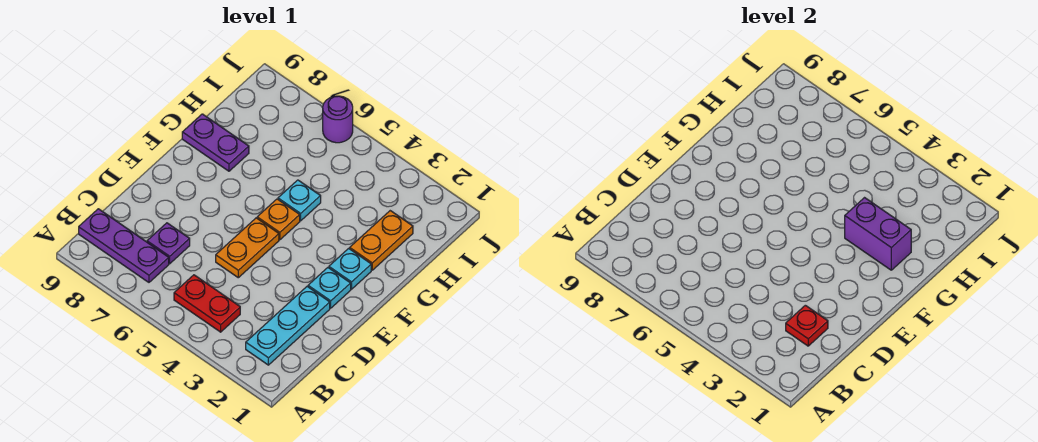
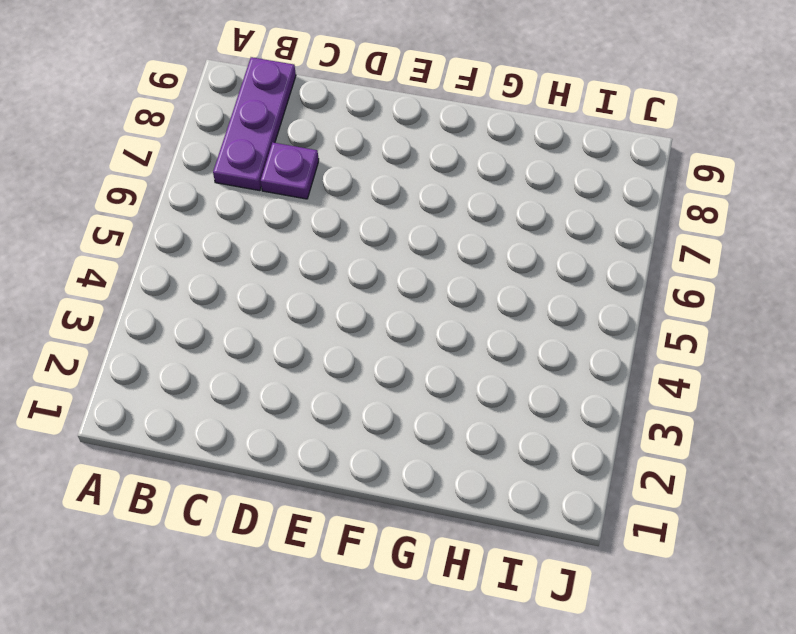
none -> cyan 1x3 plate [246,286,330,365]
none -> red 1x2 plate [174,275,240,332]
none -> orange 1x2 plate [216,218,279,278]

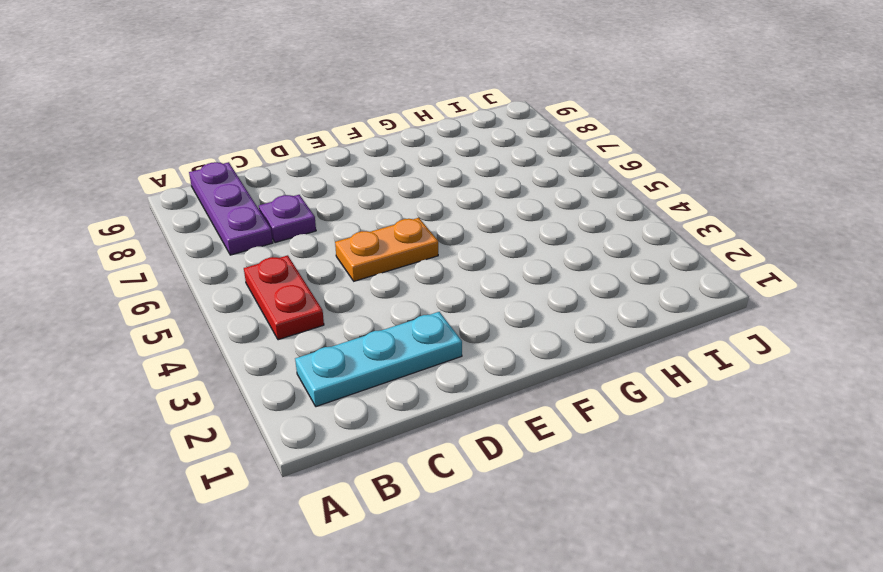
none -> cyan 1x1 plate [308,268,351,308]
none -> cyan 1x1 plate [329,248,371,289]
none -> orange 1x1 plate [257,199,300,240]

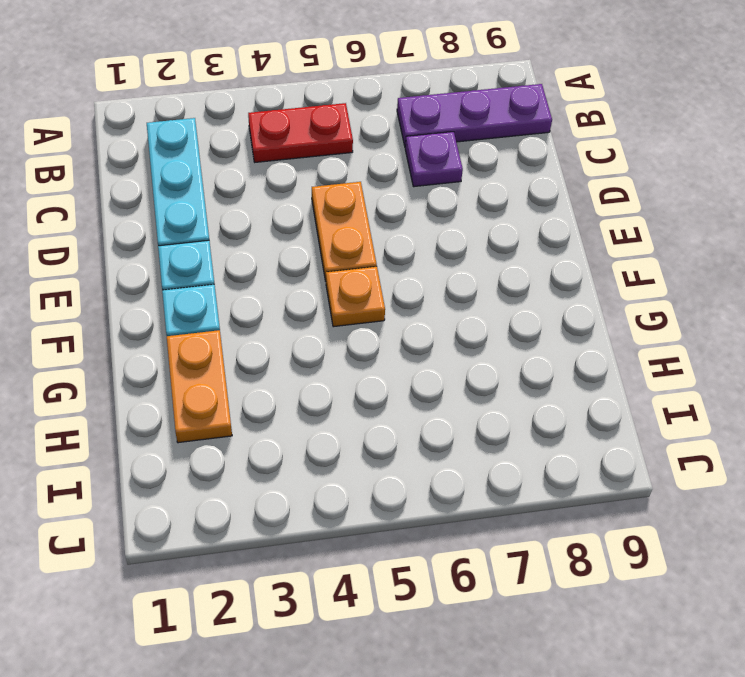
none -> cyan 1x1 plate [278,180,321,221]
none -> purple 1x2 plate [182,114,249,171]
none -> purple 1x1 round brick [323,96,353,143]

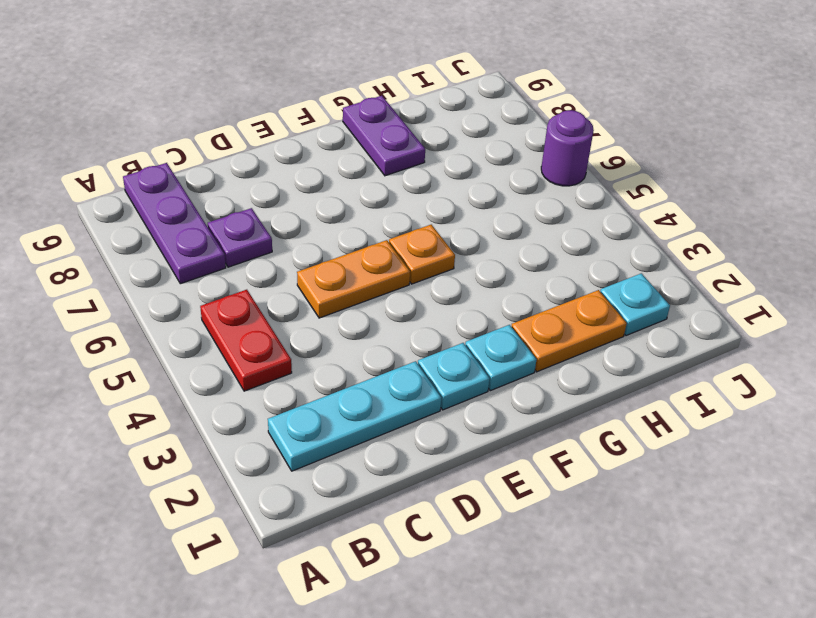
cyan 1x1 plate [600,273,670,336] -> cyan 1x1 plate moved to [278,180,321,221]
none -> red 1x1 plate [786,305,828,346]
none -> purple 1x2 brick [845,198,911,270]

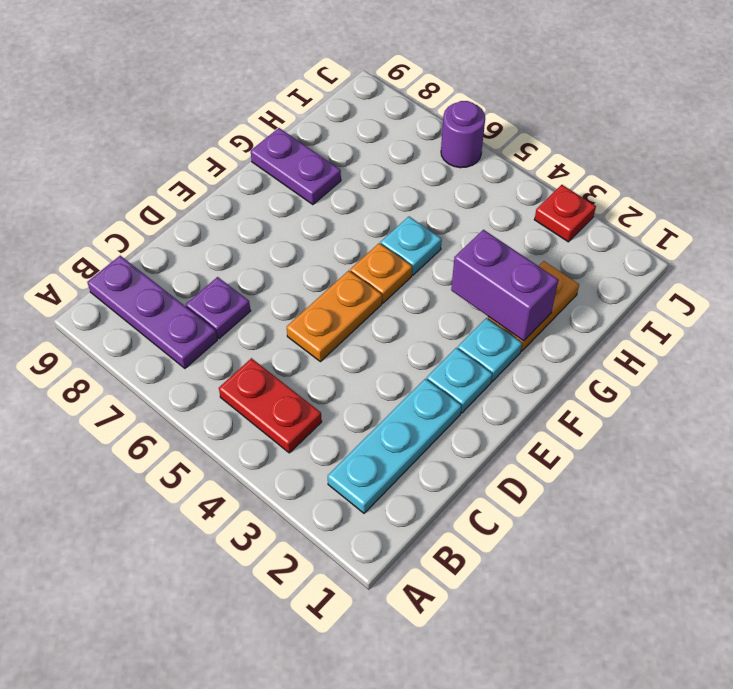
red 1x1 plate [534,185,596,242] -> red 1x1 plate moved to [786,305,828,346]

